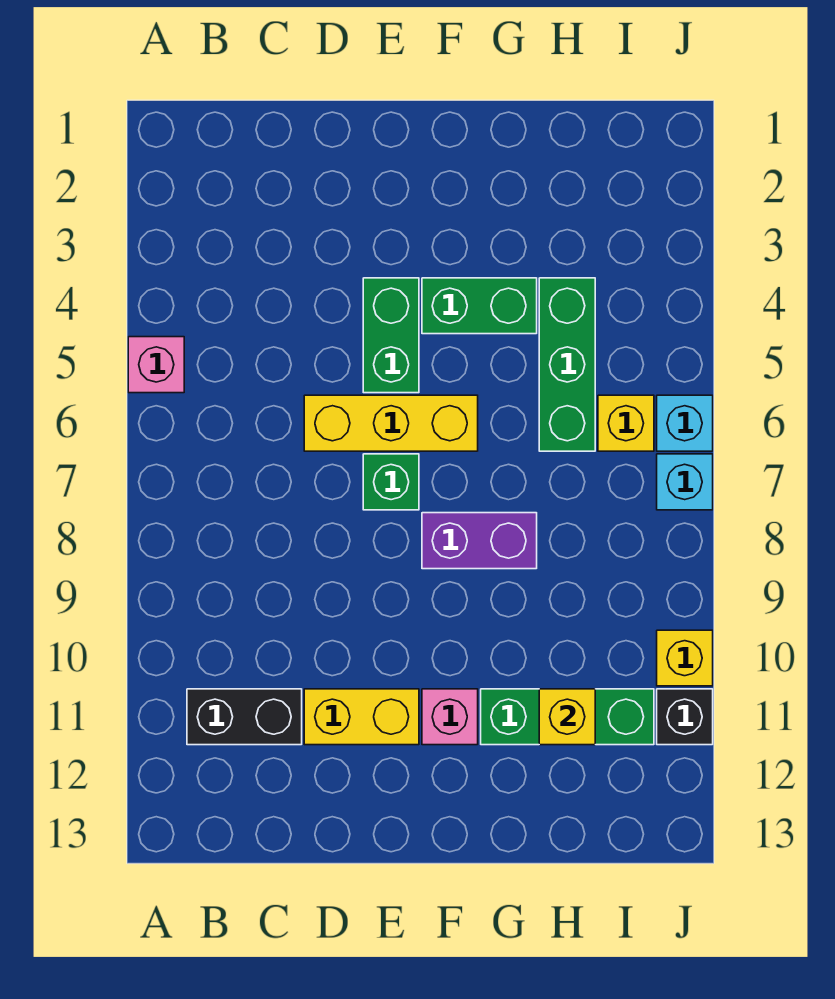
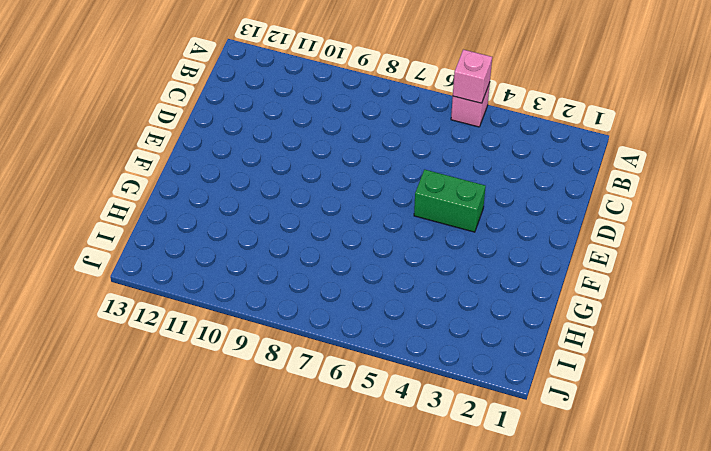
pink 1x1 brick [453,50,492,103] -> pink 1x1 brick moved to [422,689,478,745]
none -> black 1x2 brick [187,689,302,745]
none -> yellow 1x3 brick [304,395,478,451]
none -> yellow 1x2 brick [304,689,419,745]

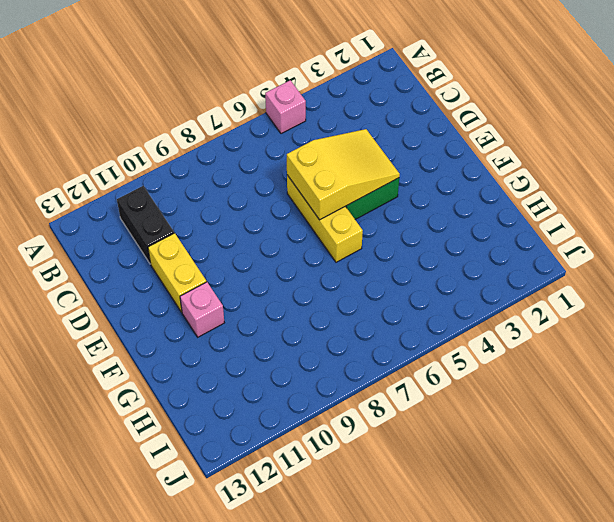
yellow 2x3 slope [287,129,400,220] -> none
none -> green 1x1 brick [363,454,419,510]
none -> green 1x2 brick [422,278,537,334]
none -> purple 1x2 brick [422,513,537,569]

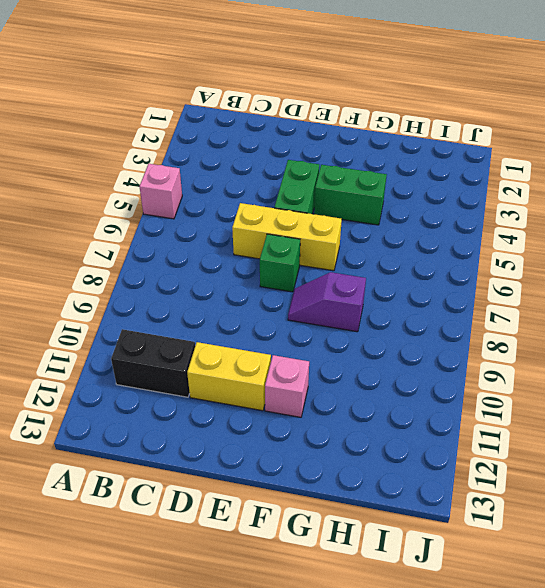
purple 1x2 slope [288,272,366,332] -> purple 1x2 brick [422,513,537,569]
none -> green 1x3 brick [481,689,654,745]
none -> green 1x3 brick [539,278,595,451]
none -> yellow 1x1 brick [598,395,654,451]

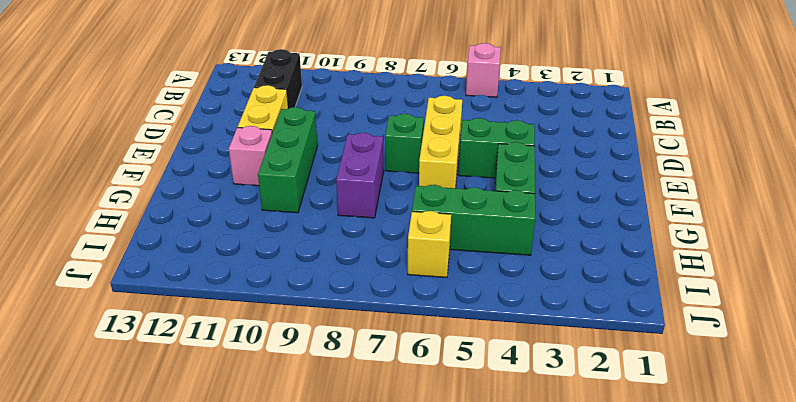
green 1x3 brick [258,107,318,213] -> green 1x3 brick moved to [481,689,654,745]
none -> cyan 1x1 brick [657,395,713,451]
none -> cyan 1x1 brick [657,454,713,510]
none -> yellow 1x1 brick [657,630,713,686]

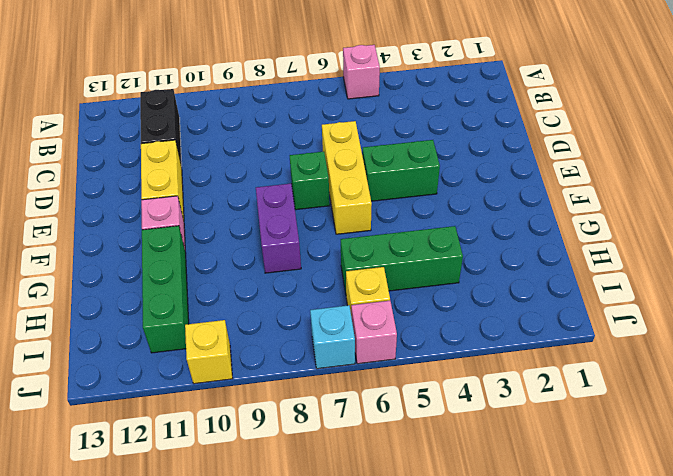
pink 1x1 brick [351,301,397,364] -> cyan 1x1 brick [657,395,713,451]
none -> green 1x2 brick [422,278,537,334]
none -> black 1x1 brick [657,689,713,745]
none -> yellow 1x1 brick [539,689,595,745]

